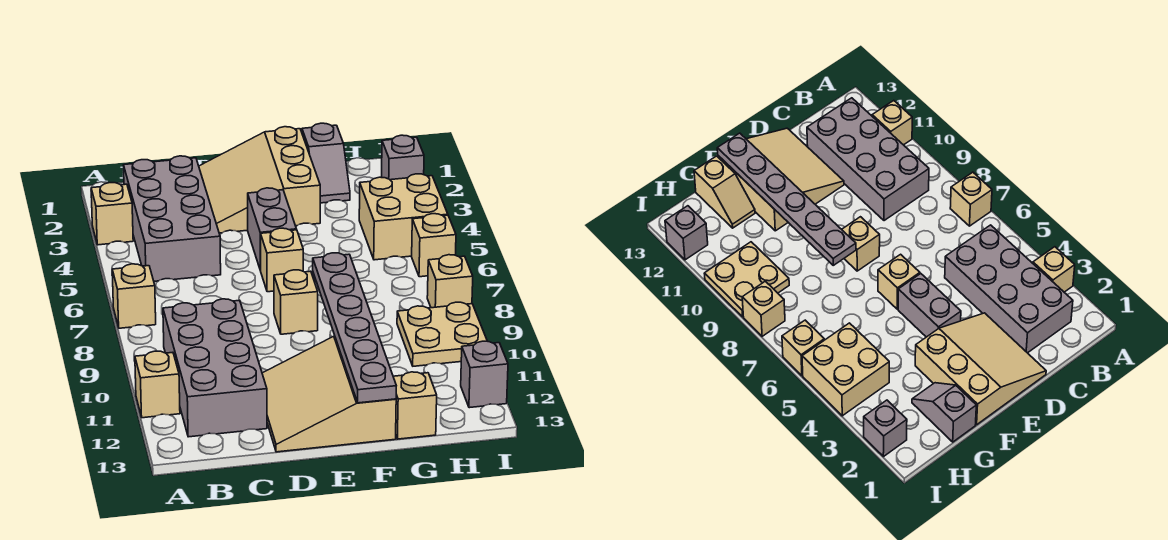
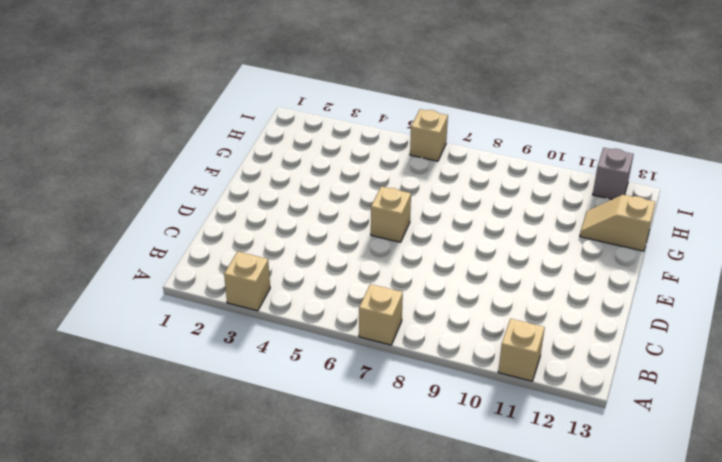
none -> grey 2x4 brick [124,156,221,281]
none -> grey 2x4 brick [163,299,267,437]
none -> tan 3x3 slope [199,127,320,233]

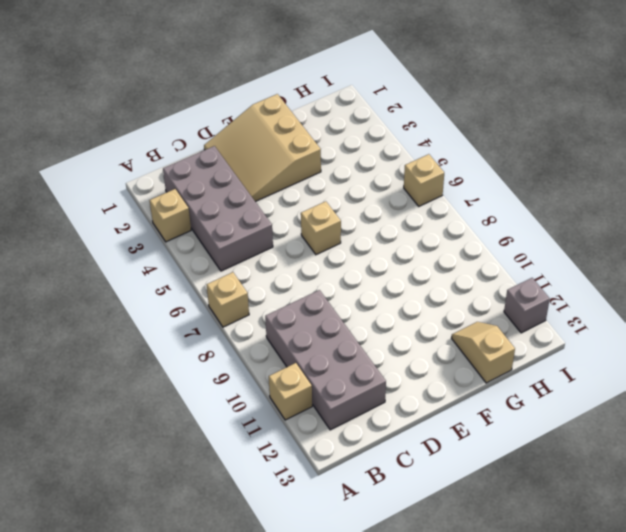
none -> tan 3x3 slope [262,336,396,452]
none -> grey 1x2 brick [248,188,297,271]
none -> tan 1x1 brick [274,270,318,334]

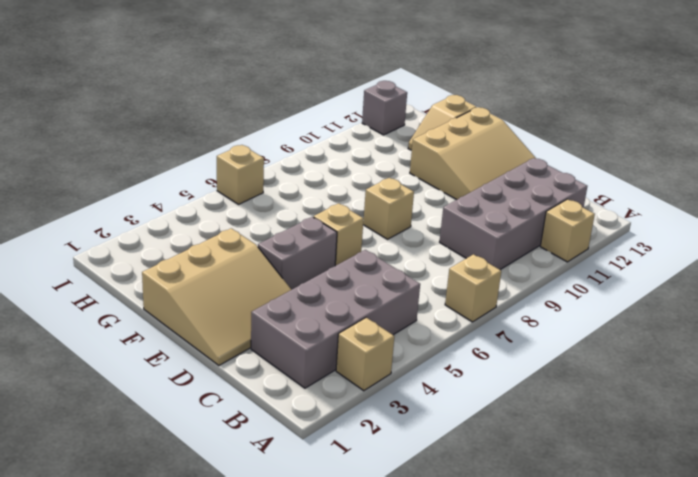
none -> grey 1x2 slope [302,123,350,203]
none -> tan 2x2 brick [359,174,448,260]
none -> tan 2x2 plate [397,302,487,366]

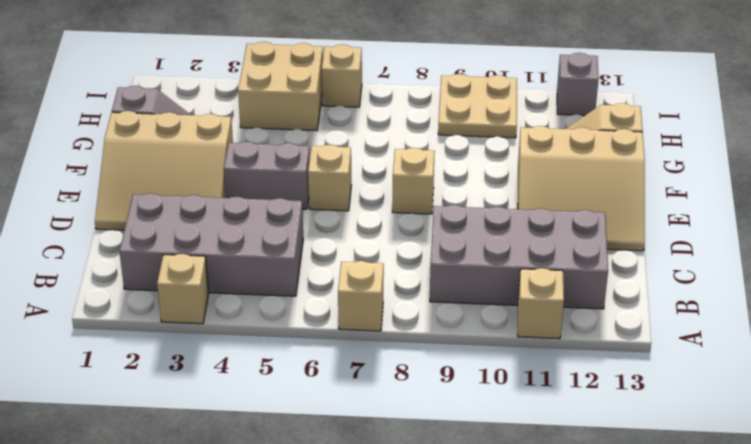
none -> grey 1x1 brick [382,135,424,180]
none -> tan 1x1 brick [427,255,473,308]
none -> grey 1x6 plate [313,253,396,403]

